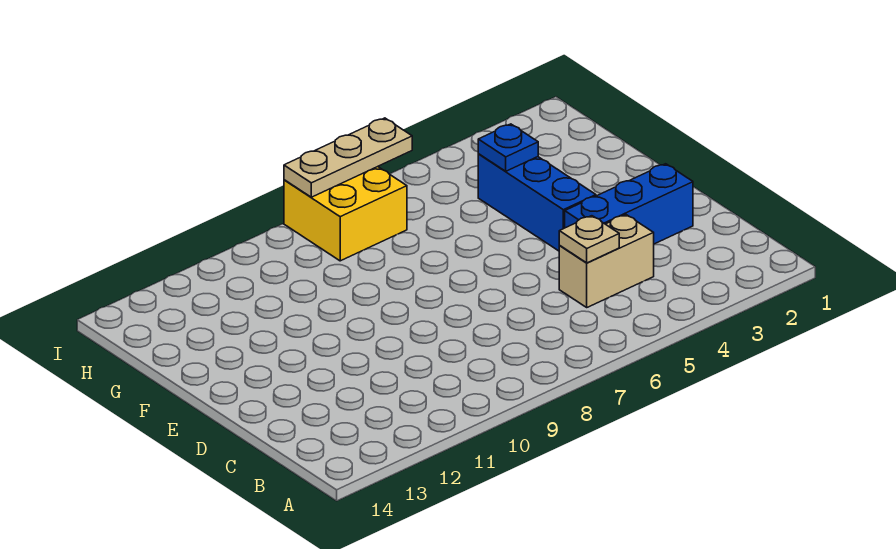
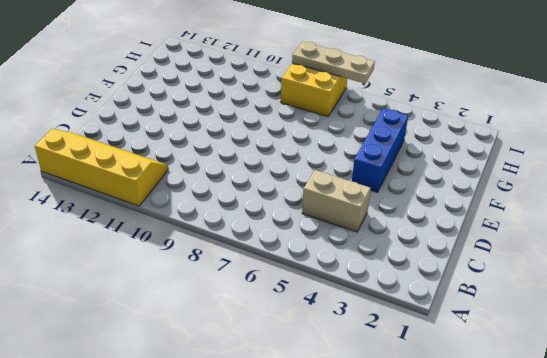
yellow 2x4 slope [35,129,168,206] -> none
none -> blue 1x3 brick [565,164,693,244]
none -> tan 1x1 plate [559,216,619,263]

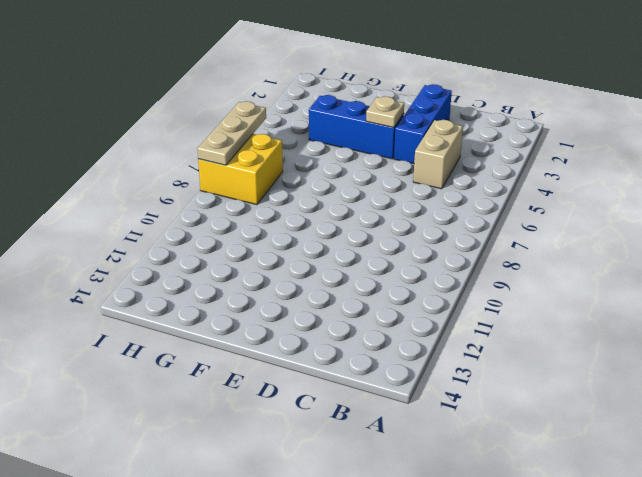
tan 1x1 plate [366,97,404,128] -> tan 1x1 plate moved to [559,216,619,263]
none -> blue 1x1 plate [478,124,538,171]

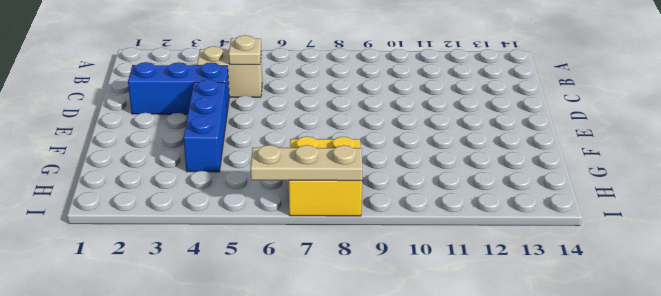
none -> blue 1x1 plate [478,124,538,171]

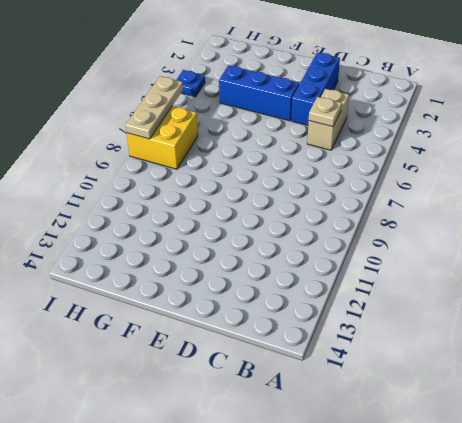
blue 1x1 plate [176,70,205,97] -> blue 1x1 plate moved to [478,124,538,171]

